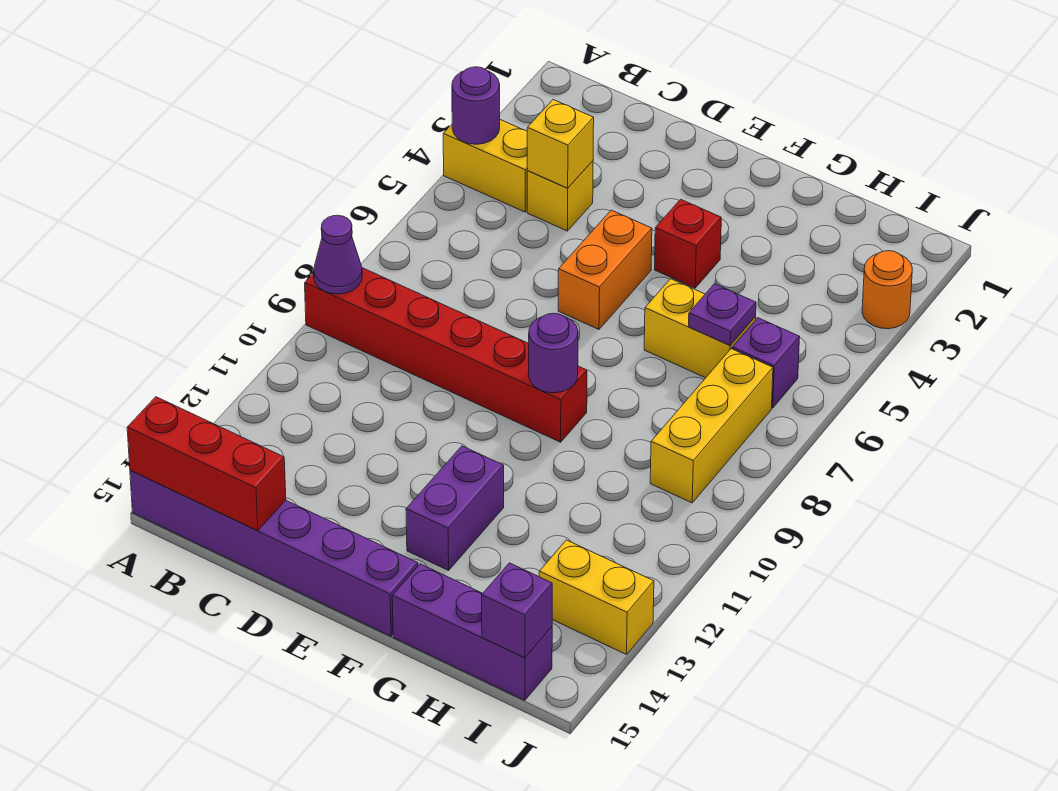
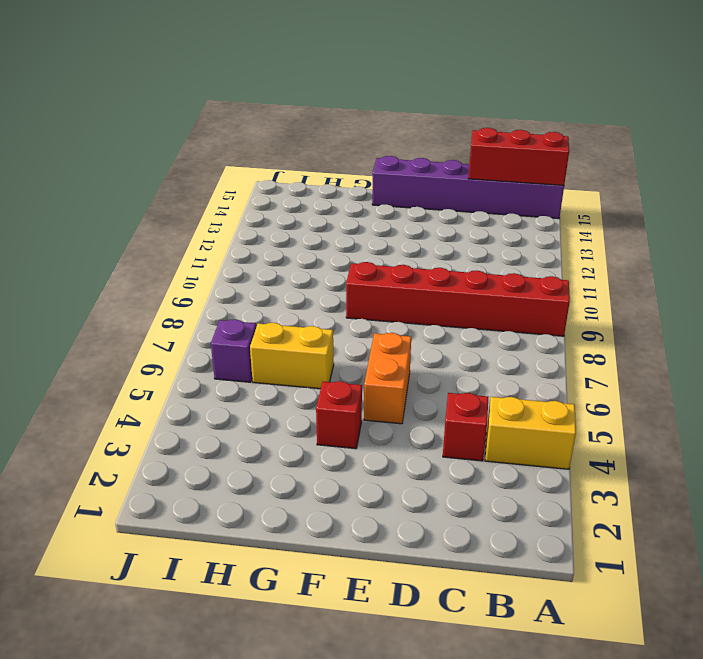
red 1x1 brick [443,393,488,461] -> yellow 1x1 brick [527,161,593,231]
none -> purple 1x2 brick [406,446,504,570]
none -> purple 1x3 brick [392,564,552,700]
none -> yellow 1x3 brick [650,349,773,503]

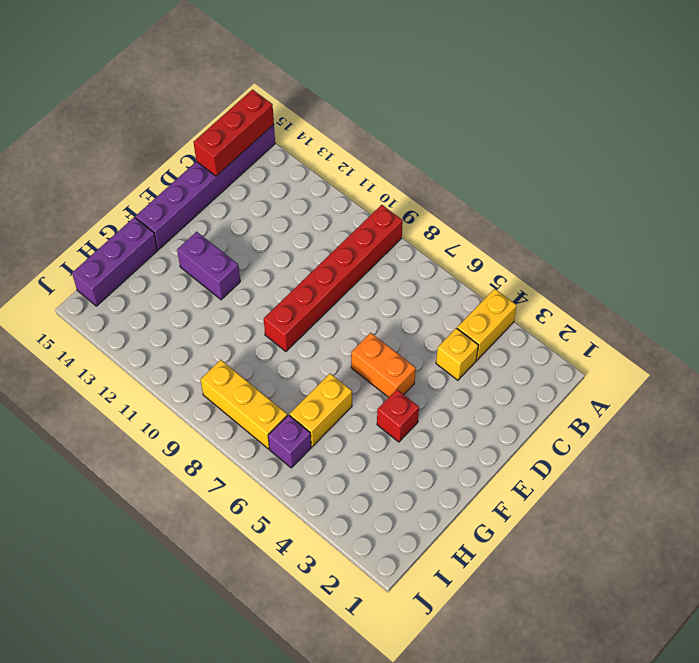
none -> yellow 1x2 brick [539,540,654,655]
none -> orange 1x1 round brick [862,251,912,329]
none -> purple 1x1 round brick [452,67,500,144]

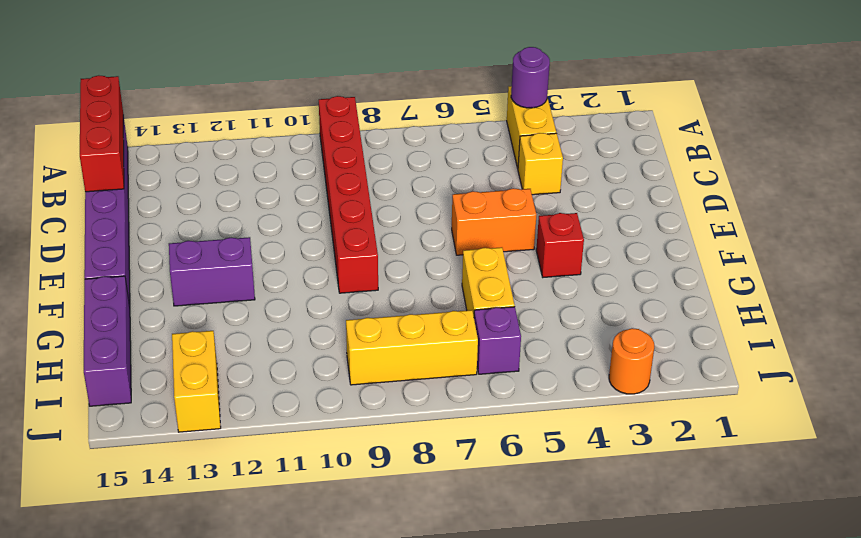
none -> purple 1x1 cone [314,215,362,294]
none -> yellow 1x1 brick [527,100,594,188]
none -> purple 1x1 round brick [529,313,578,393]

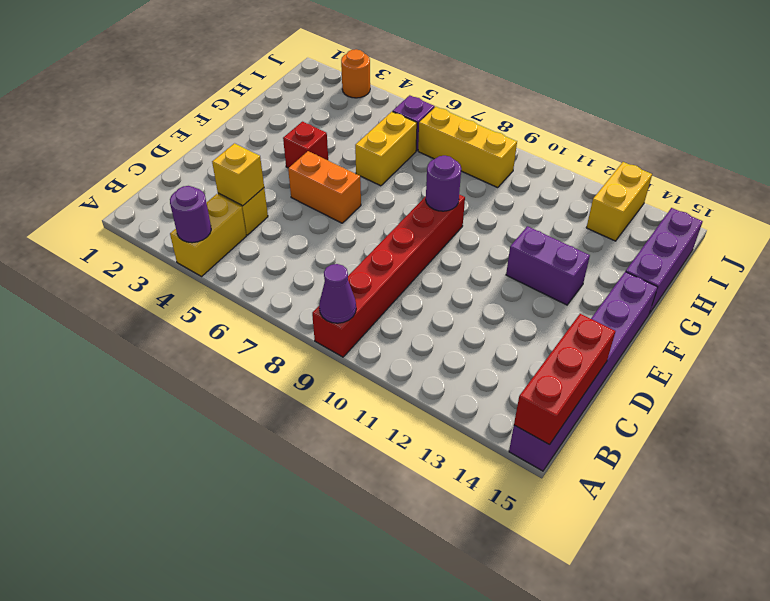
none -> purple 1x1 plate [689,284,756,345]
none -> purple 1x1 brick [482,563,552,658]

